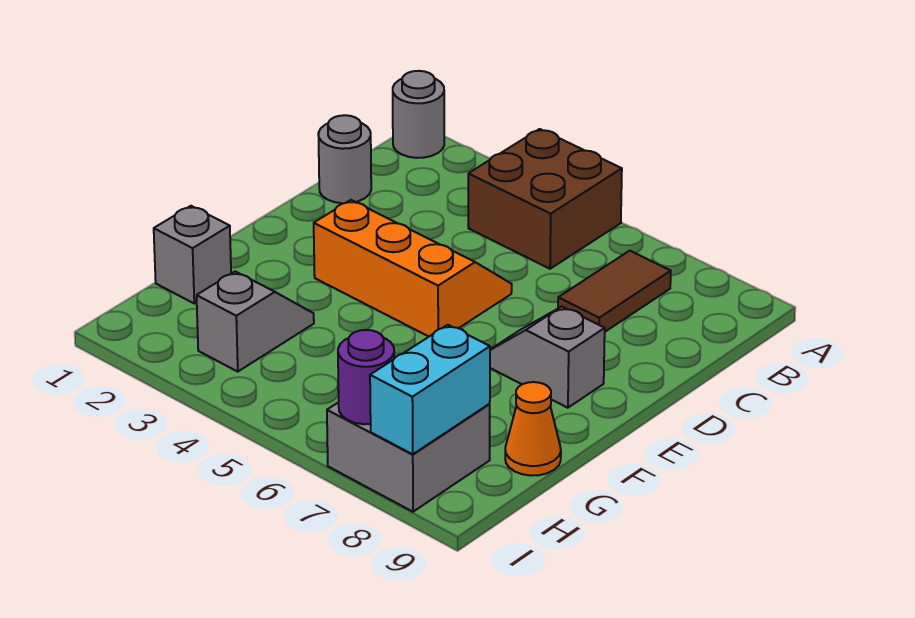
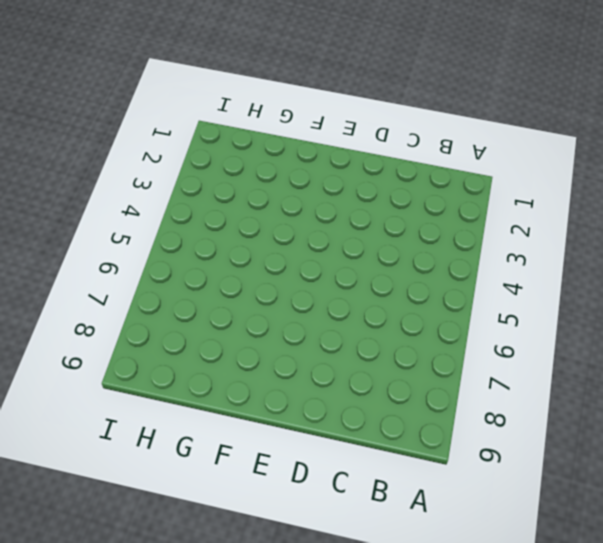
none -> grey 1x1 round brick [393,71,444,158]
none -> brown 2x2 brick [468,129,622,269]
none -> brown 1x2 tile [558,251,671,332]

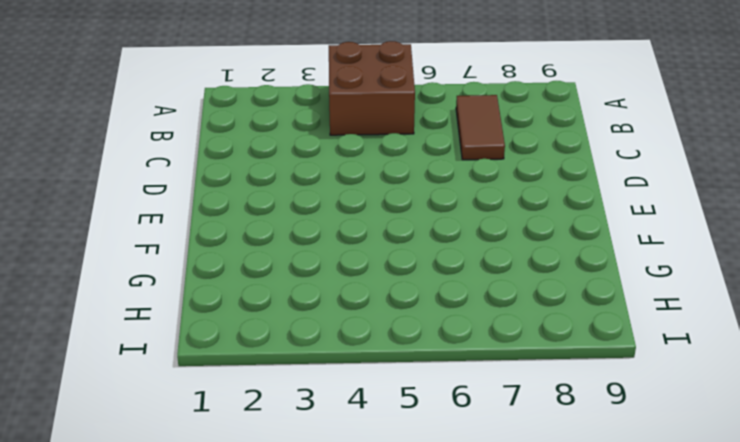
none -> grey 1x1 round brick [393,71,444,158]
none -> grey 1x1 round brick [318,115,371,203]
none -> orange 2x3 slope [314,200,512,336]

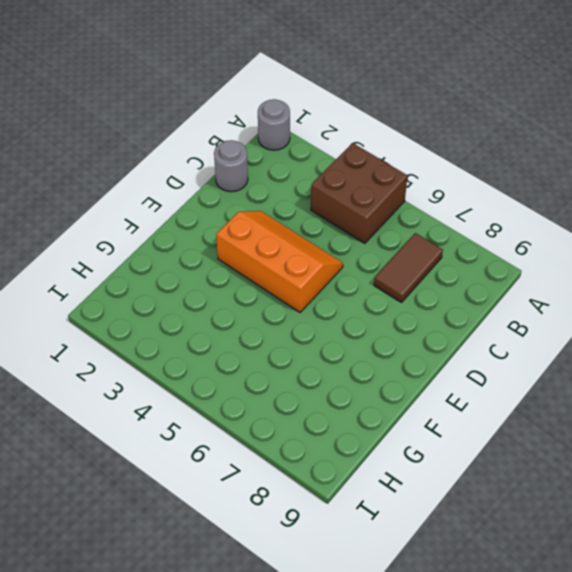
none -> grey 1x2 slope [490,307,605,408]
none -> grey 1x1 brick [154,206,231,303]
none -> grey 1x2 slope [197,271,314,371]

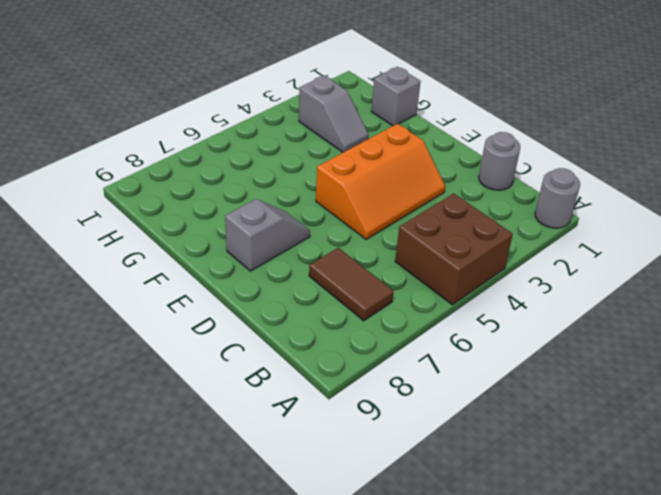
none -> orange 1x1 cone [505,382,561,476]
none -> grey 2x2 brick [327,402,490,512]
none -> cyan 1x2 brick [370,325,490,454]

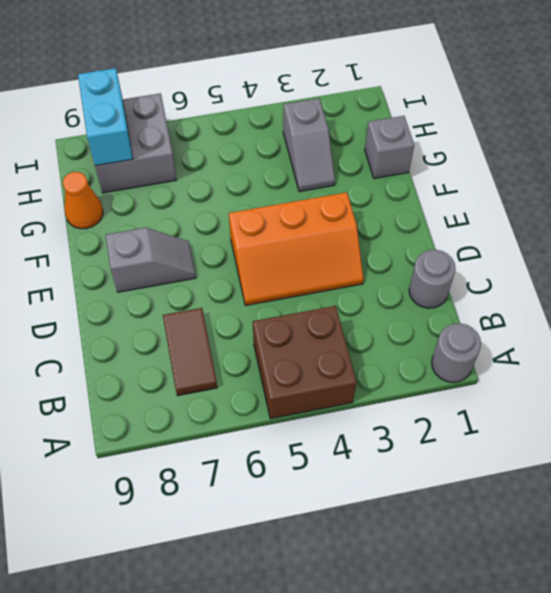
none -> purple 1x1 round brick [338,330,394,424]

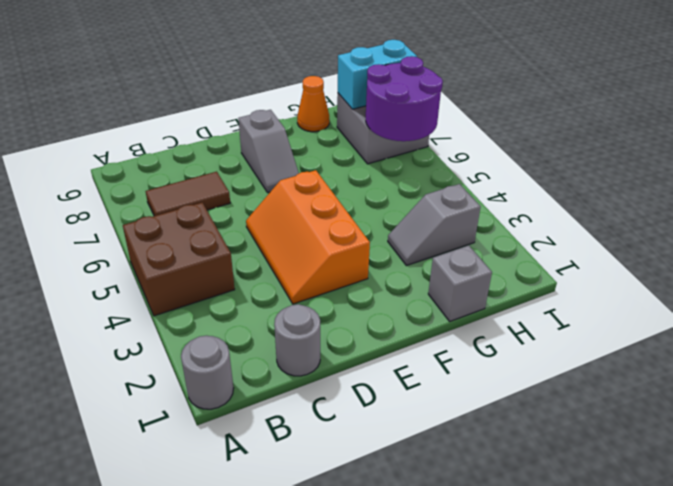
purple 2x2 round brick [366,56,443,141] -> purple 1x1 round brick [338,330,394,424]

